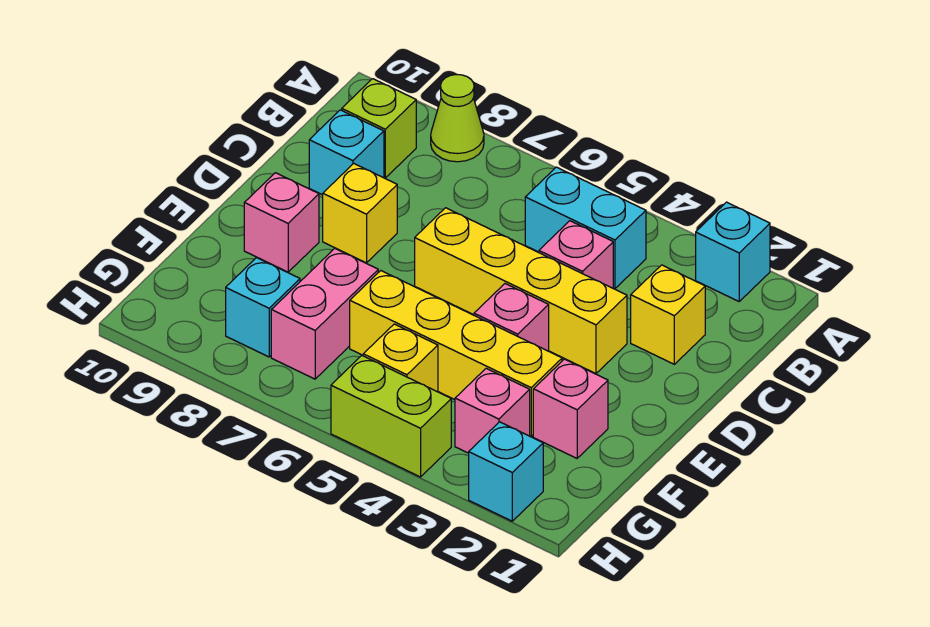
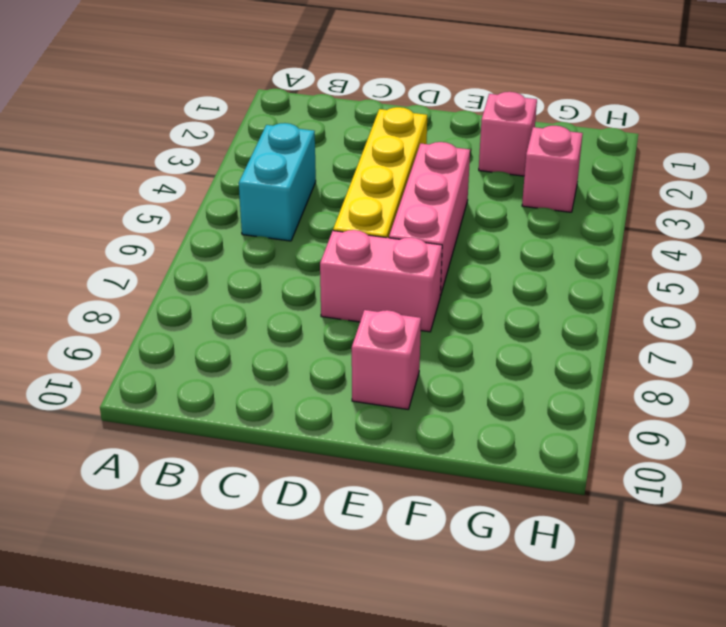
pink 1x2 brick [320,230,442,332] -> pink 1x2 brick moved to [271,248,378,379]
pink 1x3 brick [389,142,470,296] -> pink 1x1 brick [474,284,549,351]
none -> cyan 1x1 brick [696,202,770,301]
none -> lime 1x1 cone [431,75,484,162]
none -> lime 1x1 brick [342,79,416,178]

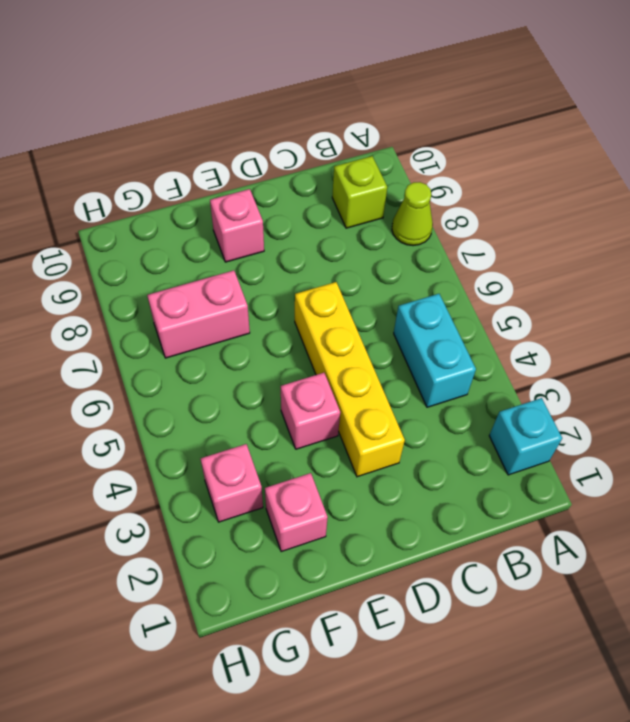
none -> yellow 1x1 brick [631,265,705,364]
none -> pink 1x1 brick [539,221,613,288]
none -> cyan 1x1 brick [309,110,384,195]

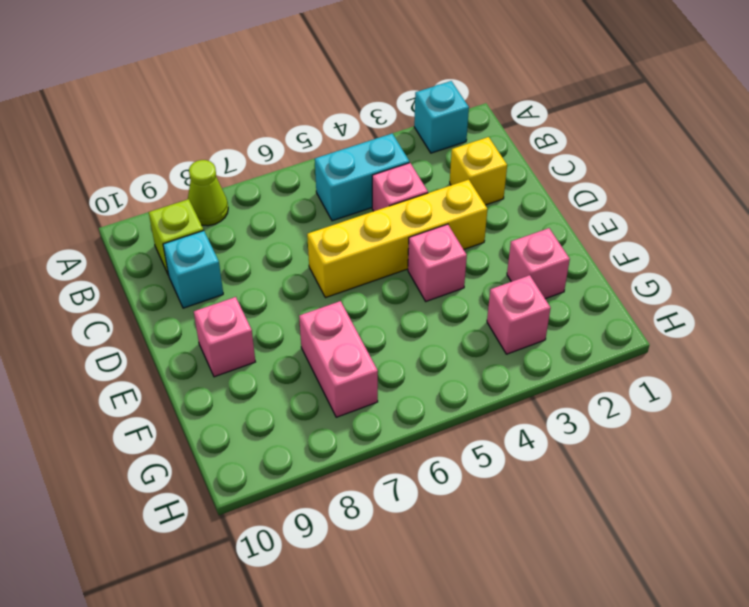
none -> yellow 1x1 brick [323,164,397,263]
none -> yellow 1x4 brick [350,271,562,436]
none -> yellow 1x1 brick [363,324,438,392]

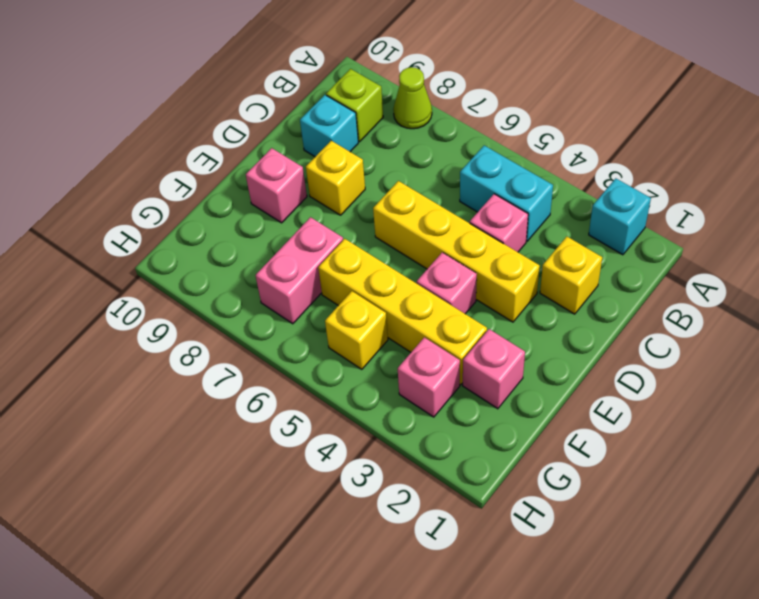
none -> cyan 1x1 brick [226,258,300,357]
none -> cyan 1x1 brick [469,422,543,521]
none -> lime 1x2 brick [331,356,451,477]

